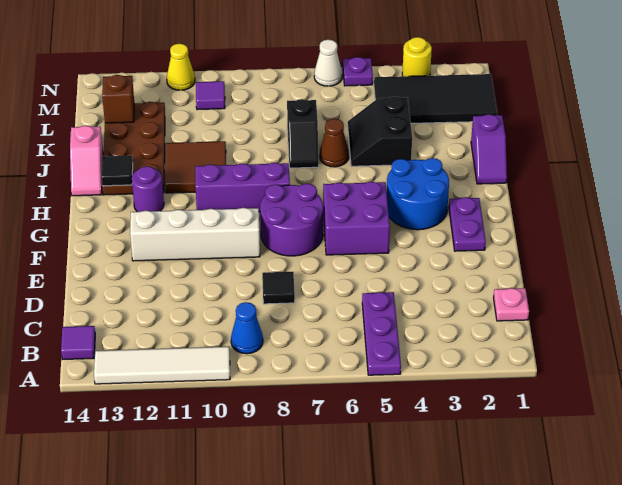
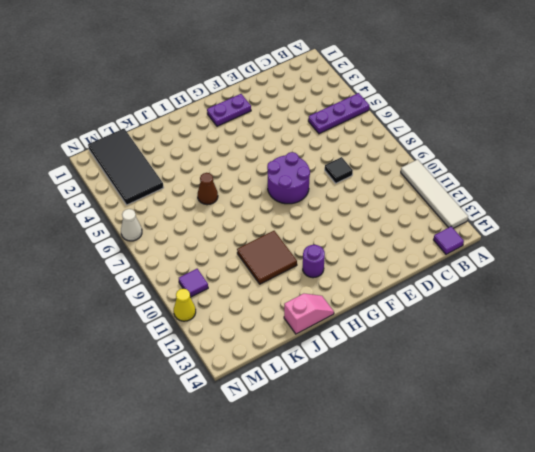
none -> blue 1x1 cone [231,302,263,354]
none -> pink 1x1 plate [494,288,529,321]
none -> purple 2x2 brick [323,182,390,255]

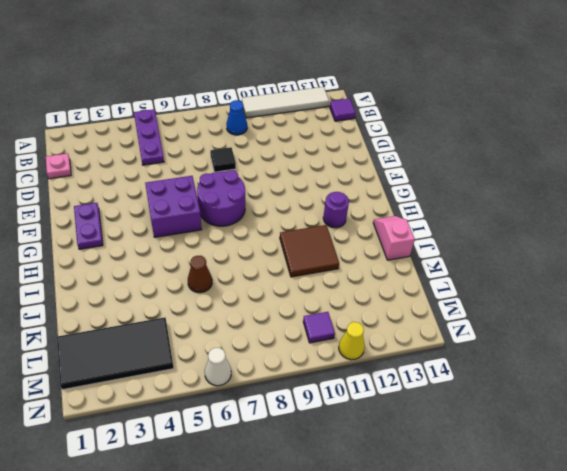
none -> white 1x4 brick [130,208,260,261]
none -> blue 2x2 round brick [387,158,449,230]
none -> purple 1x3 brick [195,163,290,212]

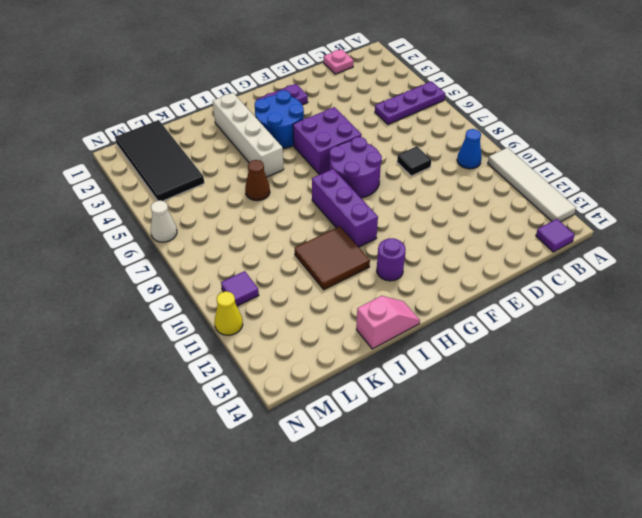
white 1x4 brick [213,93,284,177] -> white 1x4 brick moved to [130,208,260,261]
none -> purple 1x2 slope [471,114,507,184]
none -> brown 2x4 plate [102,102,165,195]
none -> black 2x2 slope [348,97,412,166]

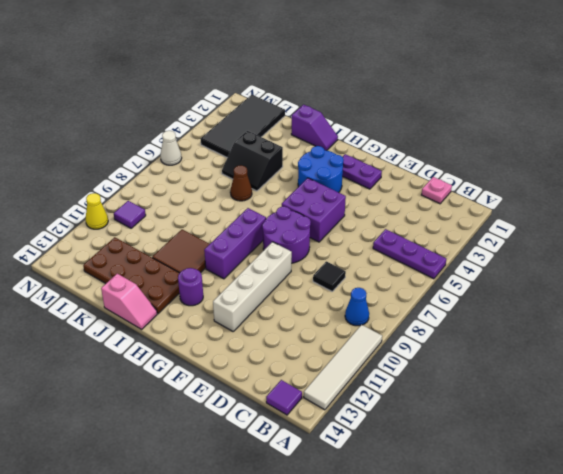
none -> black 1x2 slope [287,99,319,168]
none -> yellow 1x1 round brick [402,37,432,76]
none -> purple 1x1 plate [343,57,373,86]

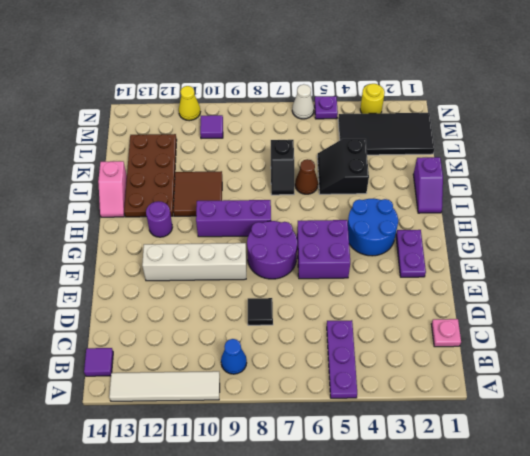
none -> black 1x1 tile [101,156,133,186]
none -> brown 1x1 brick [102,75,134,123]

